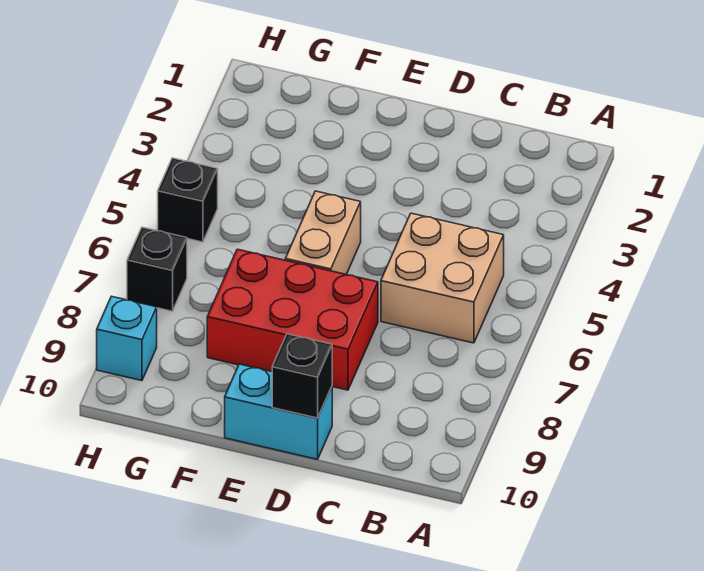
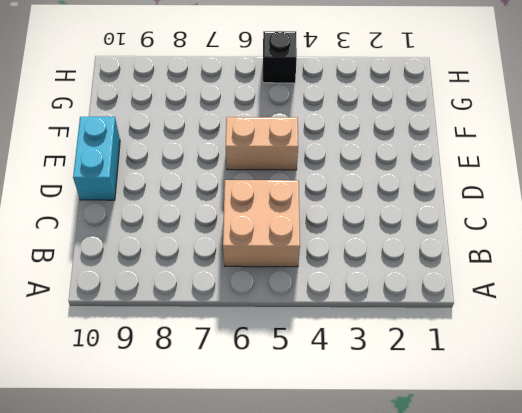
none -> red 2x3 brick [207,249,378,390]
none -> black 1x1 brick [127,227,187,311]

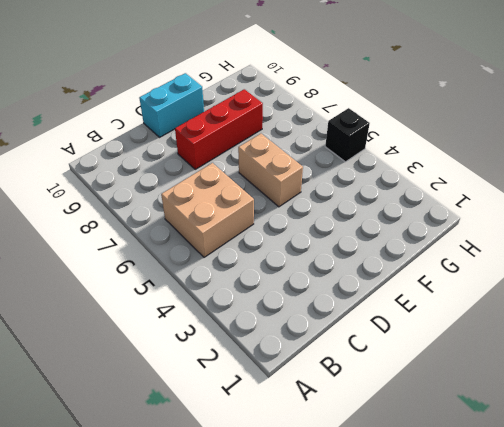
red 1x3 brick [175,89,263,169] -> red 2x3 brick [207,249,378,390]
none -> black 1x1 brick [127,227,187,311]
none -> cyan 1x1 brick [97,296,157,381]

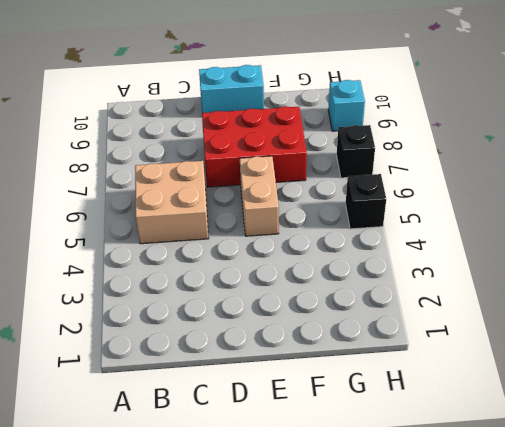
none -> black 1x1 brick [272,334,332,418]

